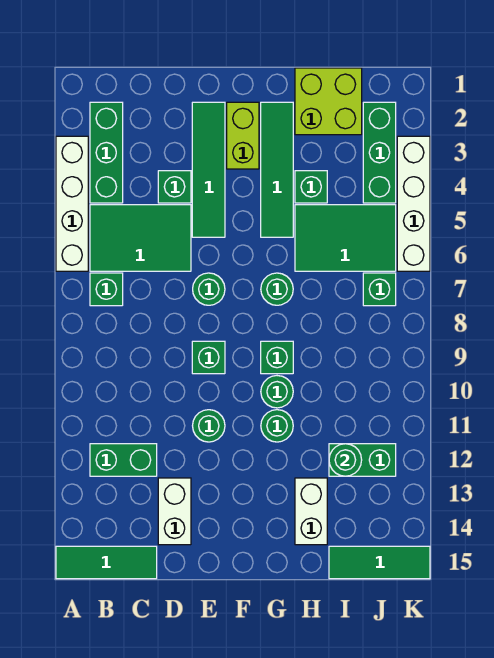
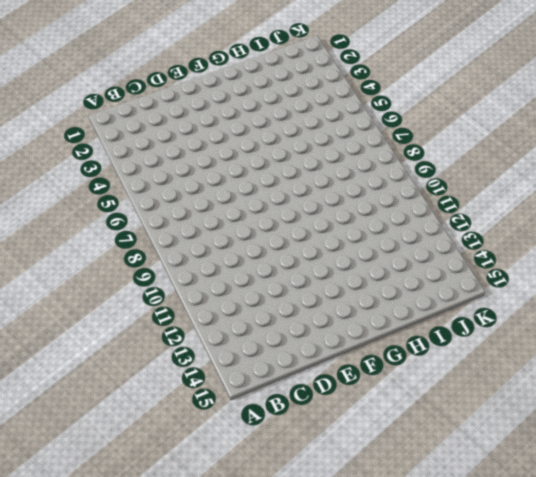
none -> white 1x4 brick [56,136,88,271]
none -> green 1x3 tile [56,546,157,579]
none -> green 1x3 brick [90,102,123,203]

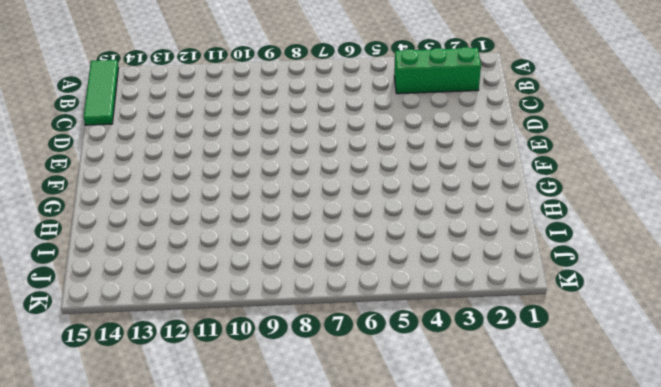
none -> white 1x4 brick [56,136,88,271]
none -> green 2x3 tile [90,205,191,271]
none -> green 1x1 brick [90,273,123,306]

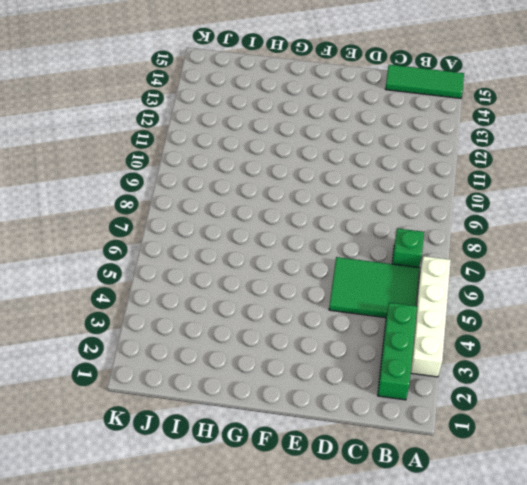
none -> green 1x2 brick [90,444,157,476]
none -> green 1x1 brick [158,171,191,203]
none -> white 1x2 brick [158,478,191,545]

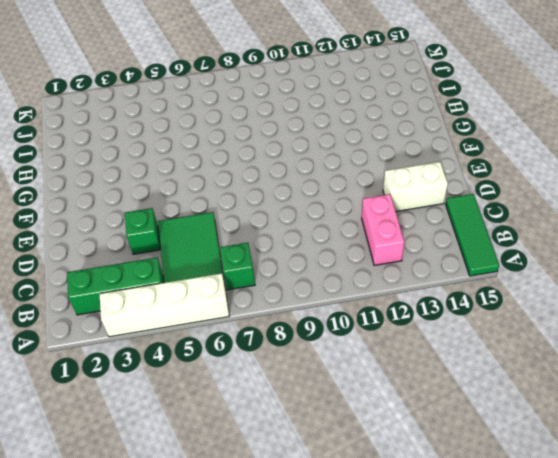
pink 1x2 brick [362,194,404,265] -> green 1x2 brick [90,444,157,476]
none -> green 1x4 tile [192,102,225,237]
none -> green 1x1 round brick [193,273,225,305]
none -> green 1x1 brick [192,341,225,374]

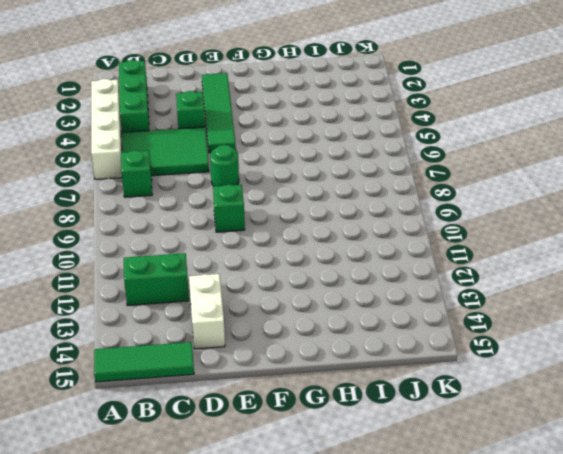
none -> green 1x1 round brick [193,410,225,442]
none -> lime 1x2 brick [227,102,259,169]
none -> green 1x4 tile [261,102,293,237]

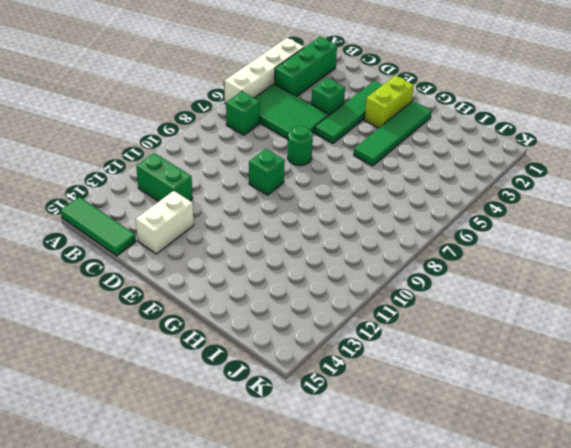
none -> green 1x1 round brick [193,410,225,442]
none -> green 1x1 round brick [261,273,293,305]
none -> green 1x1 brick [261,341,293,374]

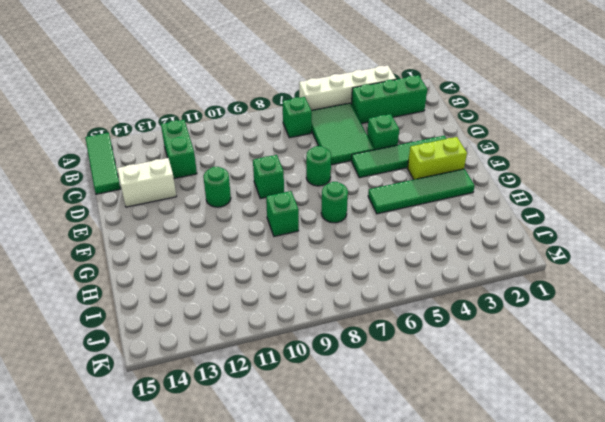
none -> green 1x1 round brick [261,376,293,408]
none -> green 1x1 round brick [261,410,293,442]
none -> lime 2x2 brick [295,68,362,135]

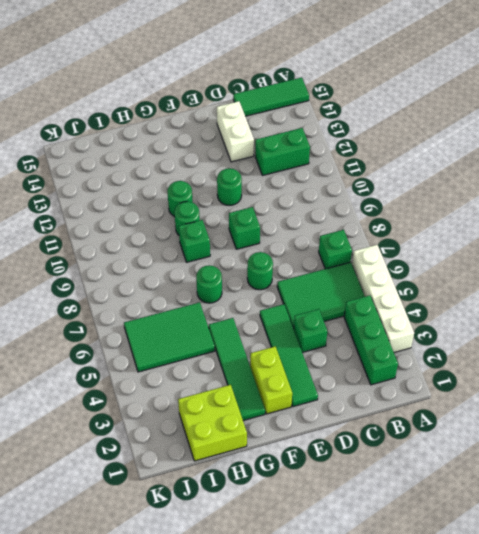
none -> green 1x1 brick [295,171,327,203]
none -> white 1x2 brick [295,478,327,545]
none -> green 1x2 brick [329,444,396,476]

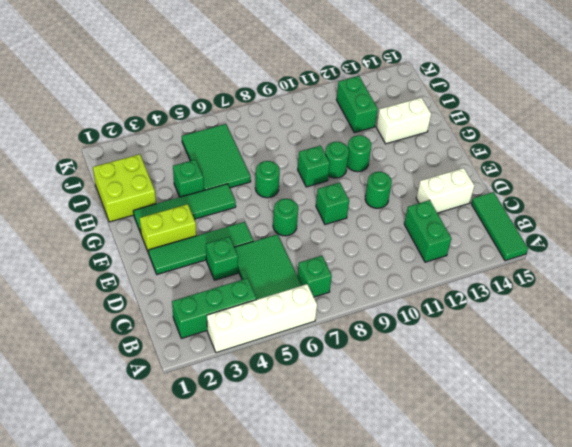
none -> green 1x3 tile [329,546,430,579]
none -> green 1x3 brick [363,102,396,203]
none -> green 1x1 brick [363,273,396,306]

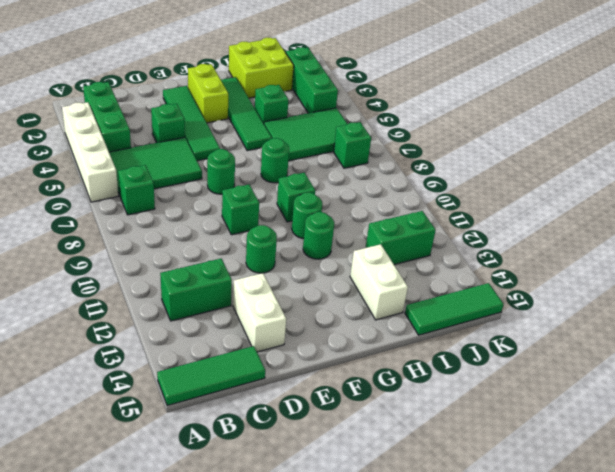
none -> white 1x4 brick [397,136,430,271]
none -> green 1x1 round brick [329,444,362,476]

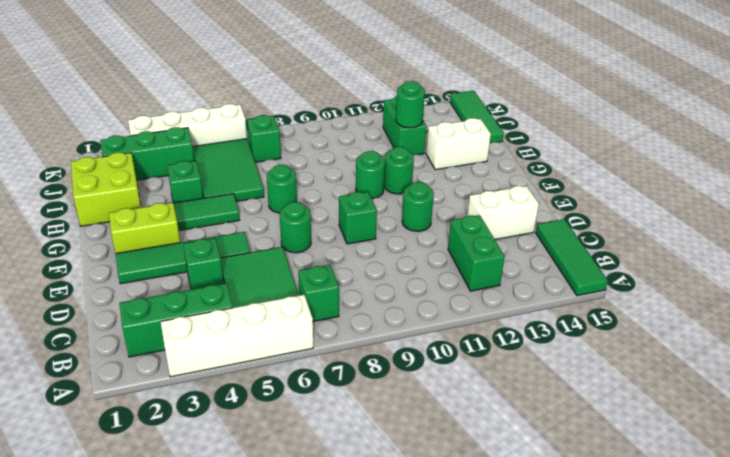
none -> green 1x1 brick [261,341,293,374]

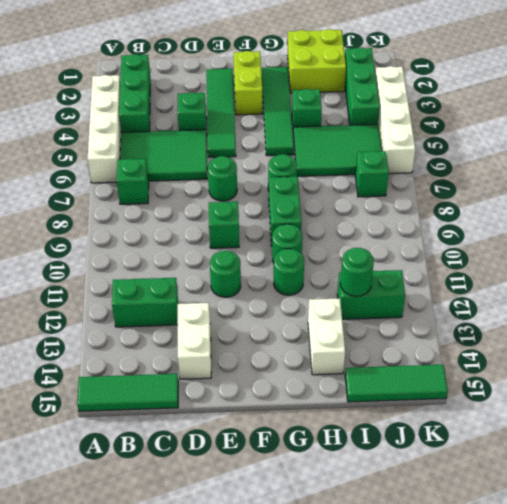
green 1x2 brick [269,176,301,246] -> green 1x1 brick [261,341,293,374]

